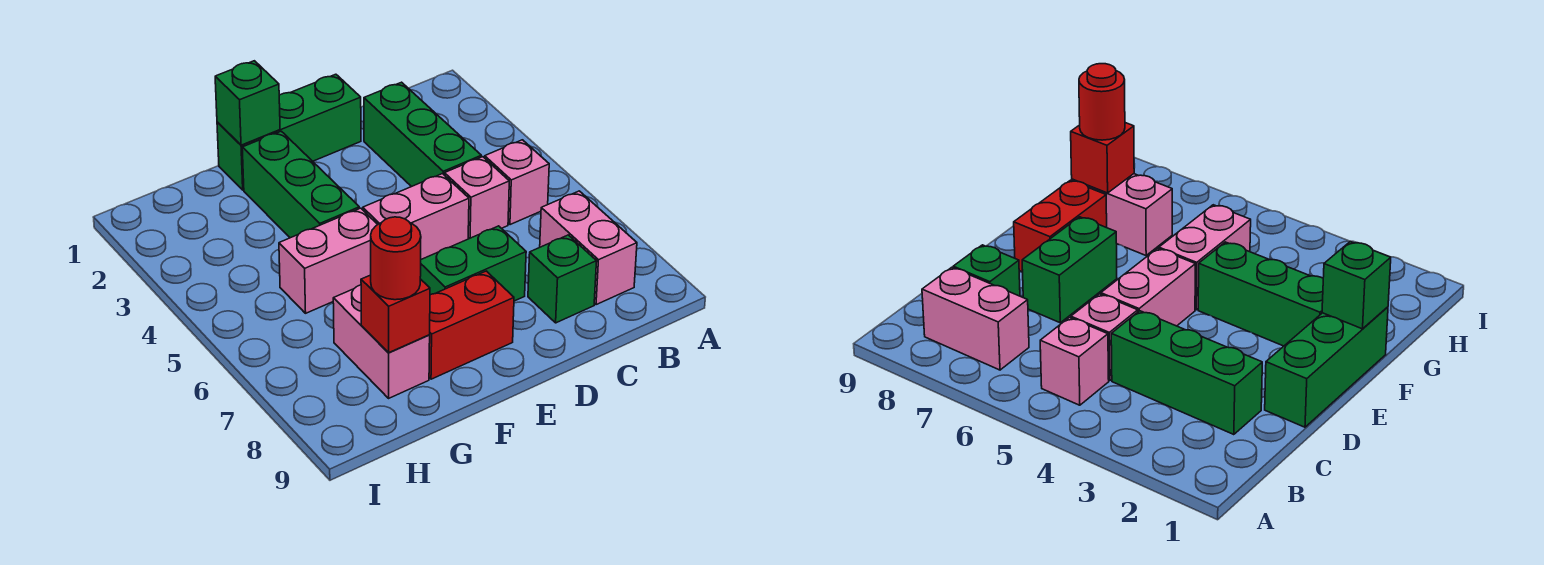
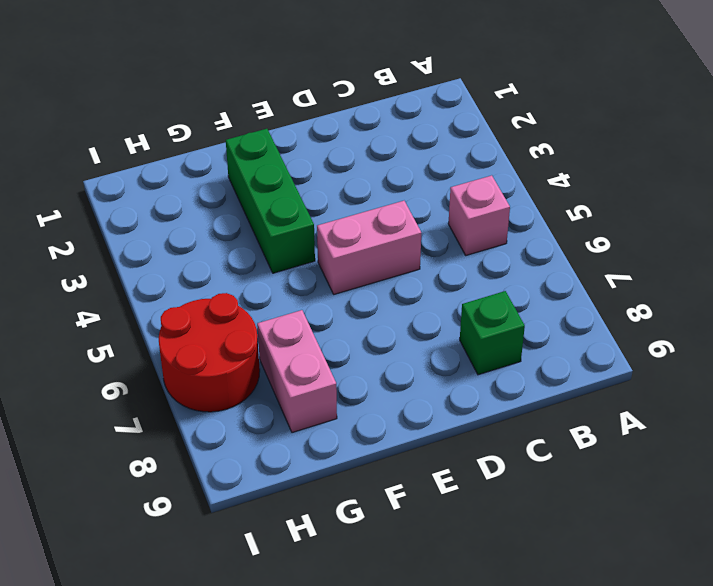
red 2x2 round brick [159,293,260,412] -> none
none -> pink 1x2 brick [540,191,637,305]
none -> green 1x3 brick [364,82,481,187]
none -> pink 1x1 brick [444,157,509,239]

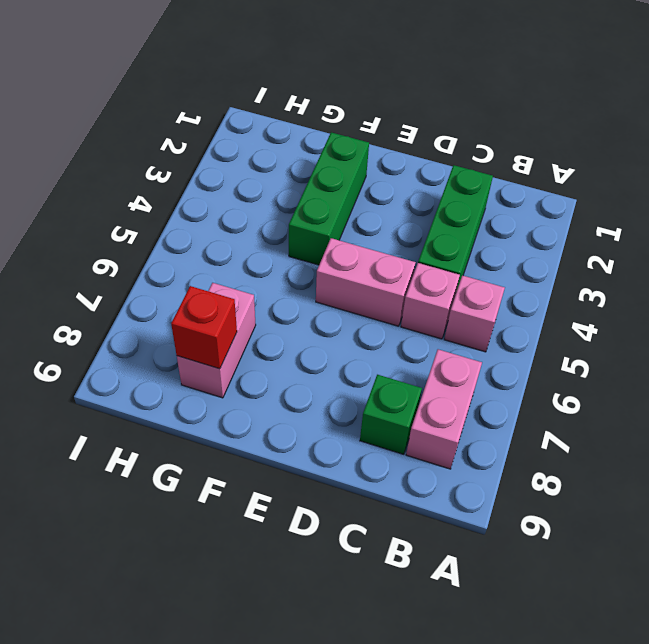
none -> green 1x3 brick [217,74,361,190]
none -> green 1x2 brick [420,226,526,301]
none -> red 1x2 brick [429,271,514,379]

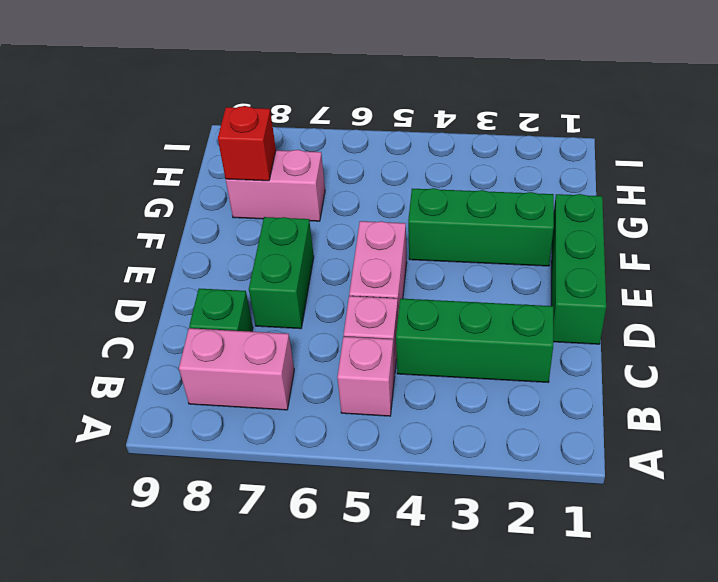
none -> red 1x2 brick [429,271,514,379]
none -> pink 1x2 brick [279,208,378,313]
none -> green 1x1 brick [215,61,280,145]

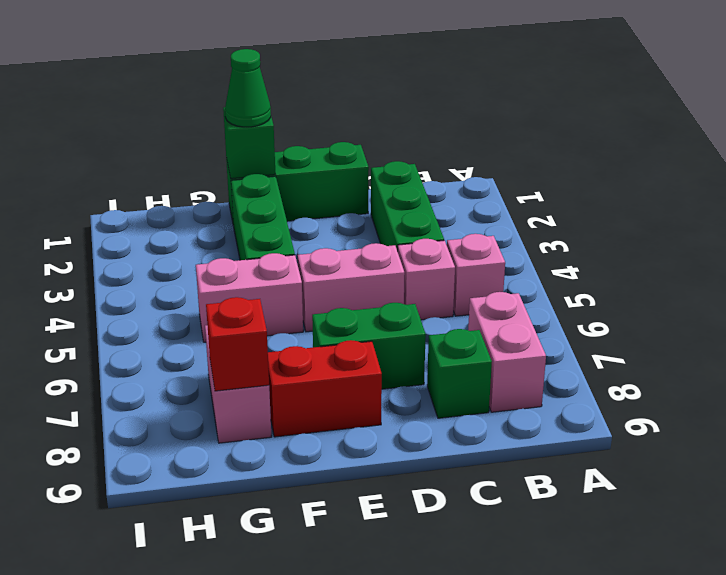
green 1x1 cone [225,49,271,127] -> none
none -> red 1x1 round brick [371,217,421,300]

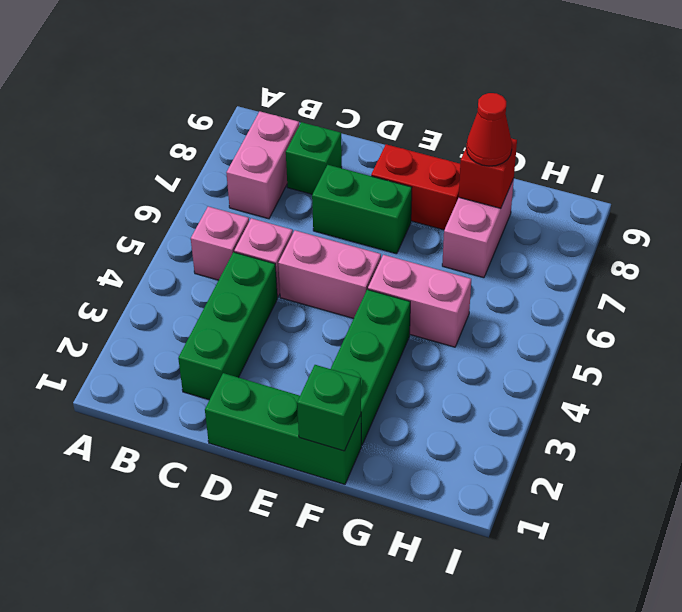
red 1x1 cone [467,93,512,166] -> red 1x1 round brick [371,217,421,300]

